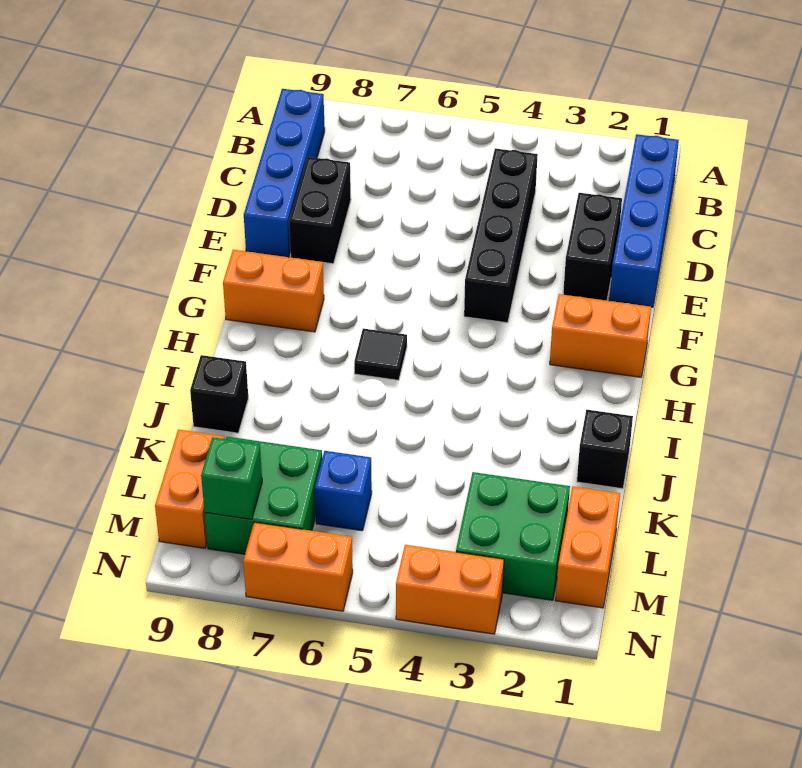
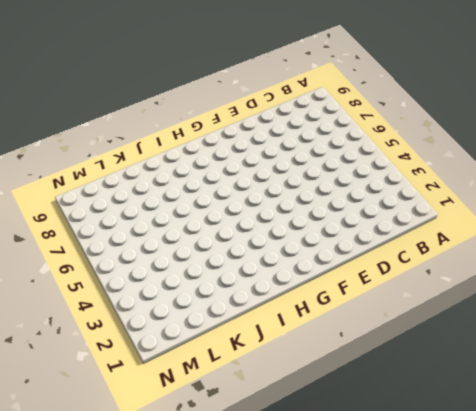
none -> blue 1x4 brick [609,134,679,307]
none -> blue 1x4 brick [244,89,325,257]
none -> black 1x4 brick [464,148,538,323]

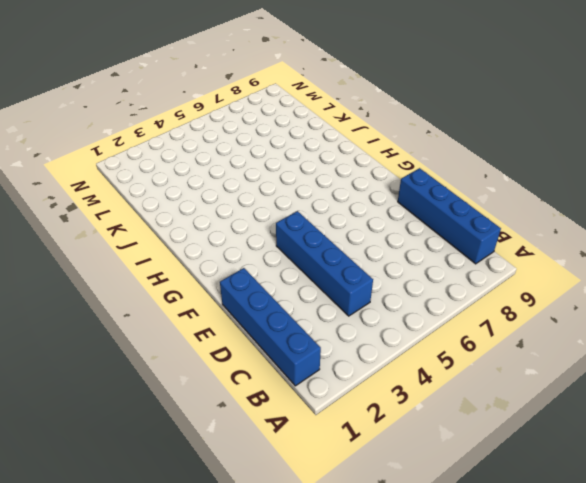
blue 1x4 brick [276,211,373,316] -> black 1x4 brick [464,148,538,323]
none -> black 1x2 brick [563,193,622,301]
none -> black 1x2 brick [289,157,351,264]
none -> orange 1x2 brick [550,294,651,377]

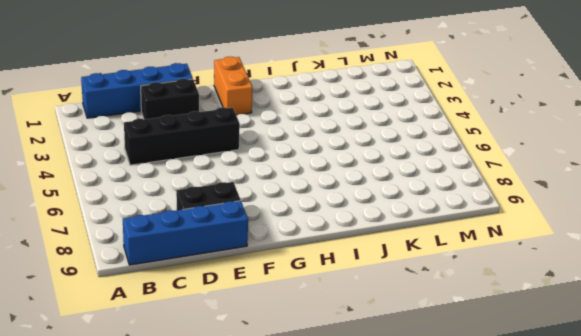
none -> orange 1x2 brick [223,250,324,332]
none -> black 1x1 tile [354,329,407,380]
none -> black 1x1 brick [577,410,633,489]

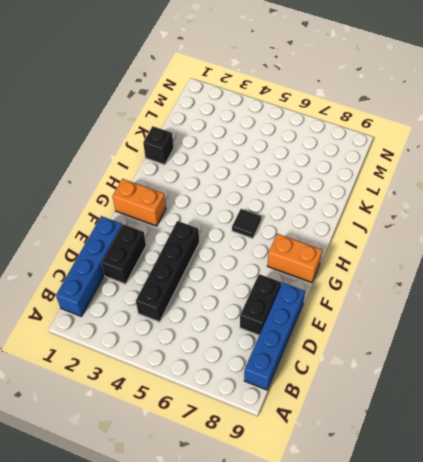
none -> black 1x1 brick [190,355,248,433]
none -> orange 1x2 brick [555,487,620,608]
none -> green 2x2 brick [456,472,570,600]

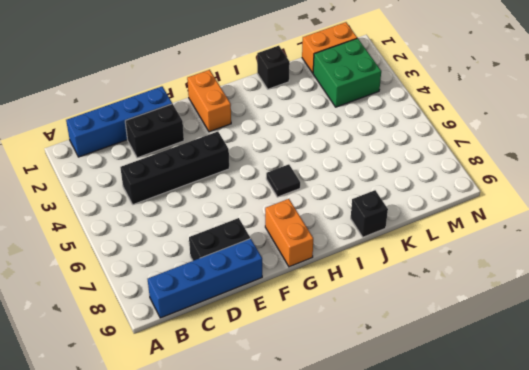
none -> blue 1x1 brick [315,451,372,531]
none -> green 2x2 brick [205,437,322,554]
none -> orange 1x2 brick [155,430,225,548]

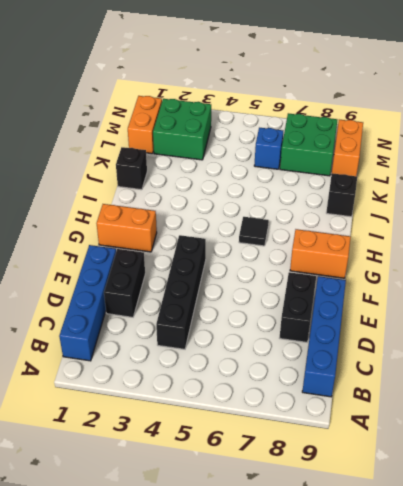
none -> orange 1x2 brick [396,545,504,634]
none -> orange 1x2 brick [243,522,353,611]
none -> green 1x1 brick [201,437,262,519]

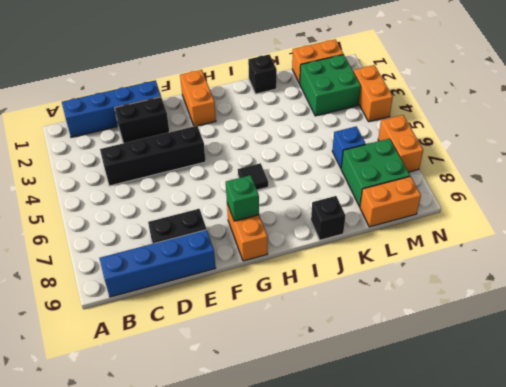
green 1x1 brick [226,175,259,221] -> green 1x1 brick moved to [201,437,262,519]

